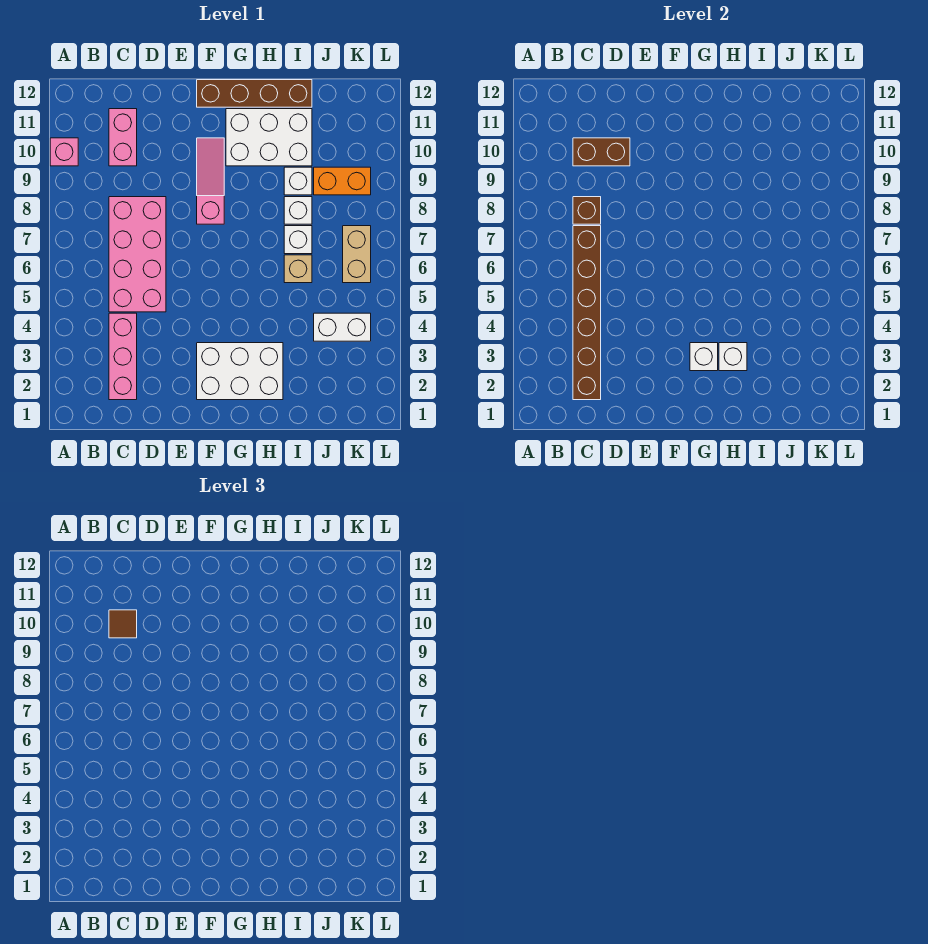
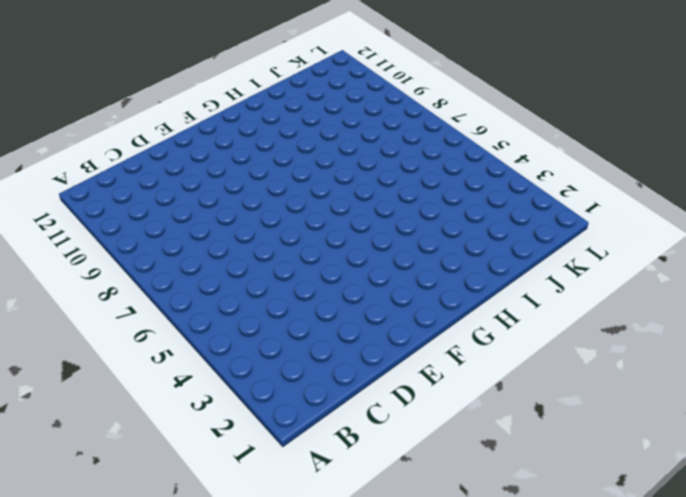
none -> pink 1x1 brick [50,138,78,166]
none -> pink 1x3 brick [109,313,137,400]
none -> pink 2x4 brick [109,197,166,312]

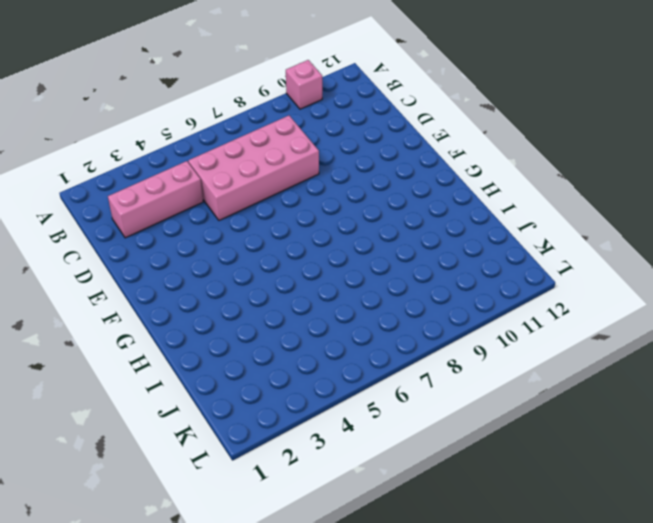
none -> pink 1x2 brick [109,109,137,166]
none -> white 2x3 brick [197,343,283,400]
none -> pink 1x3 slope [197,138,224,224]

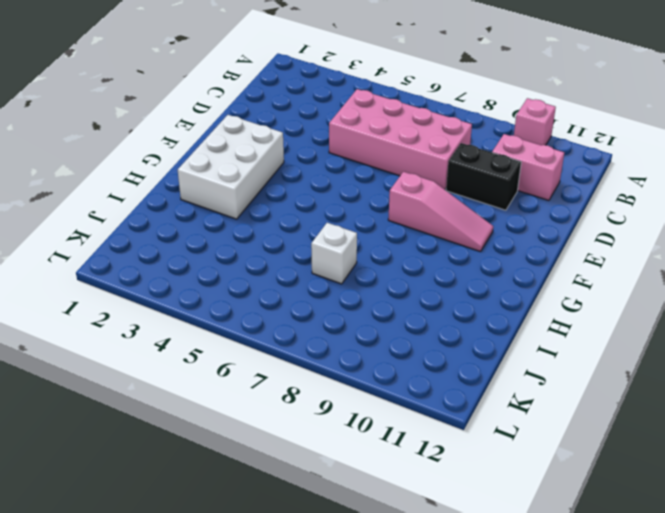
black 1x2 brick [446,143,521,210] -> none
none -> pink 1x3 brick [109,313,137,400]
none -> brown 1x4 brick [197,80,312,107]
none -> white 2x3 brick [226,109,312,166]

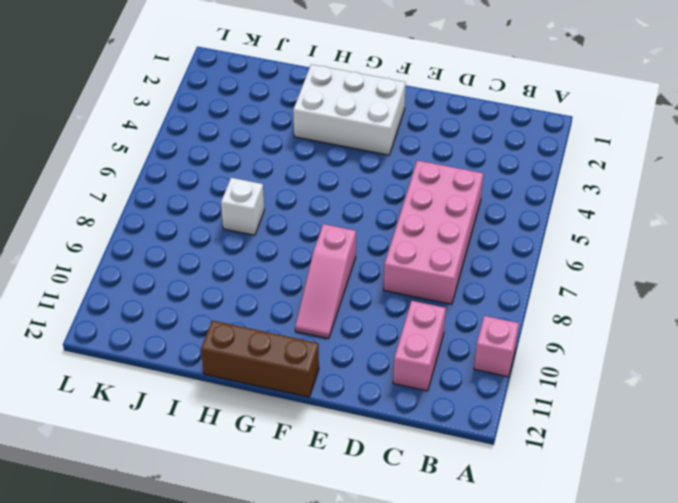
brown 1x3 brick [201,321,319,397] -> brown 1x4 brick [197,80,312,107]
none -> pink 1x3 brick [109,313,137,400]
none -> white 2x3 brick [226,109,312,166]
none -> tan 1x1 brick [284,255,312,283]

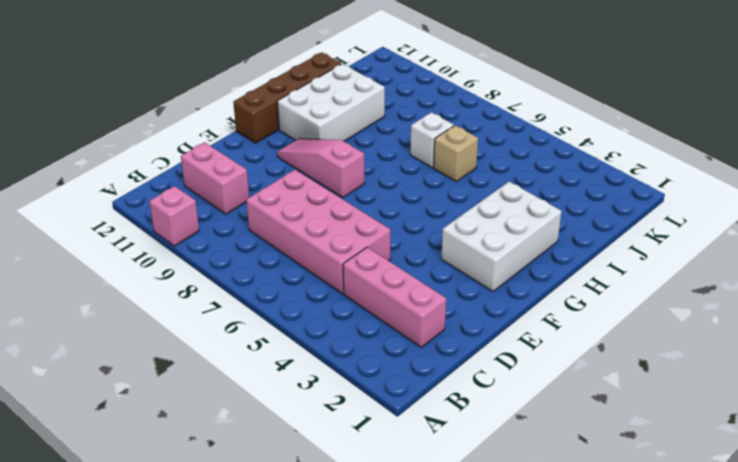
none -> white 1x1 brick [284,197,312,224]
none -> white 1x1 brick [284,167,312,195]
none -> white 1x2 brick [314,313,371,341]

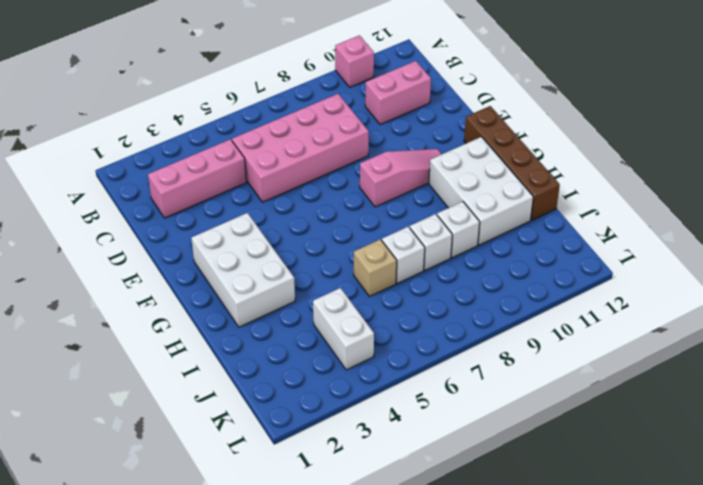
none -> orange 1x2 brick [314,167,371,195]
none -> tan 1x2 brick [343,226,371,283]
none -> brown 1x6 brick [573,226,601,400]

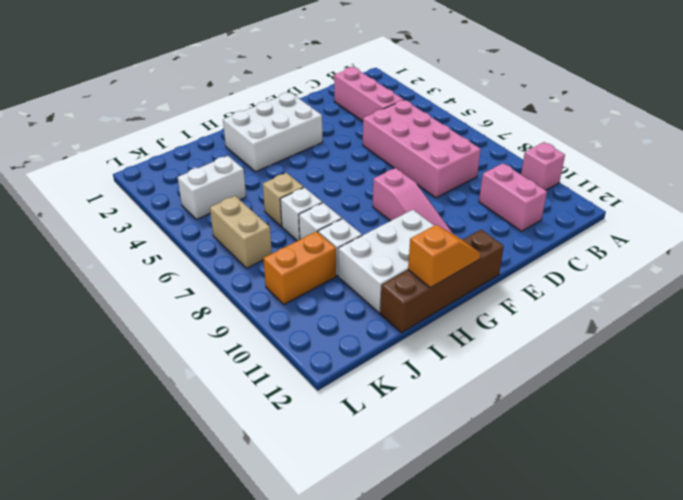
orange 1x2 slope [408,225,481,288] -> none
none -> brown 1x6 brick [573,226,601,400]
none -> brown 1x1 brick [573,197,601,224]
none -> brown 1x2 brick [573,138,630,166]

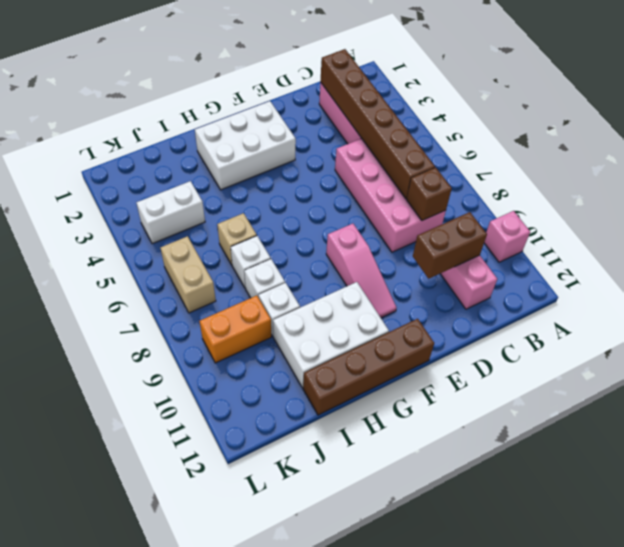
none -> white 1x1 brick [690,343,718,371]
none -> white 1x1 brick [719,343,747,371]
none -> brown 1x1 tile [109,610,137,638]

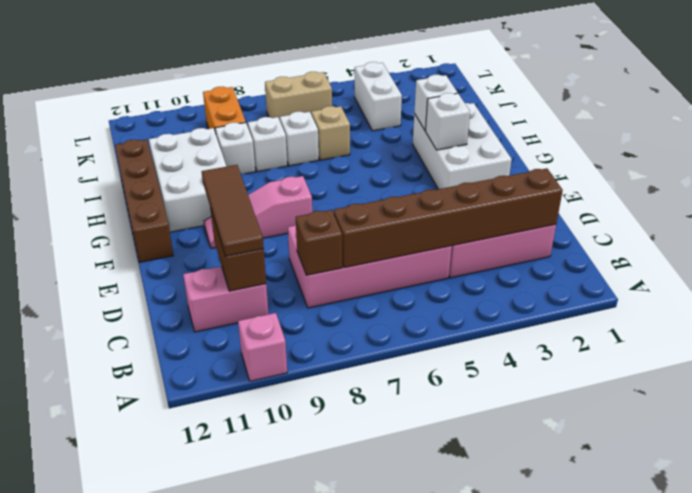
brown 1x3 tile [202,165,264,256] -> brown 1x1 tile [109,610,137,638]

